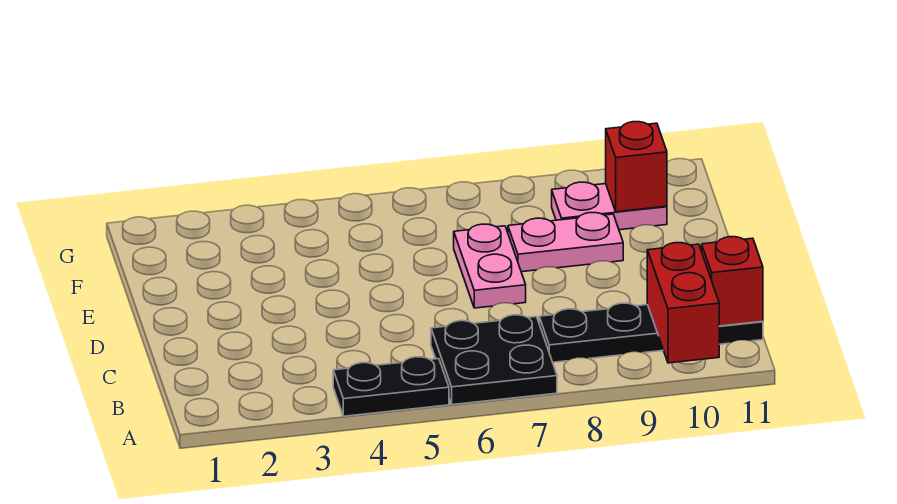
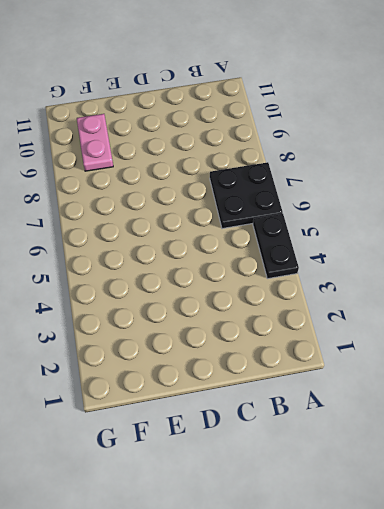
none -> black 1x4 plate [539,303,763,362]
none -> pink 1x2 plate [454,224,526,308]

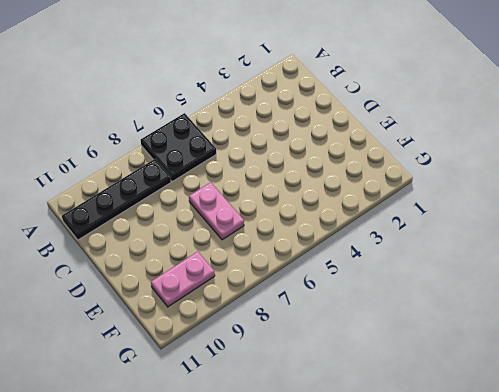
none -> black 1x2 plate [333,357,449,416]
none -> pink 1x2 plate [508,213,623,272]

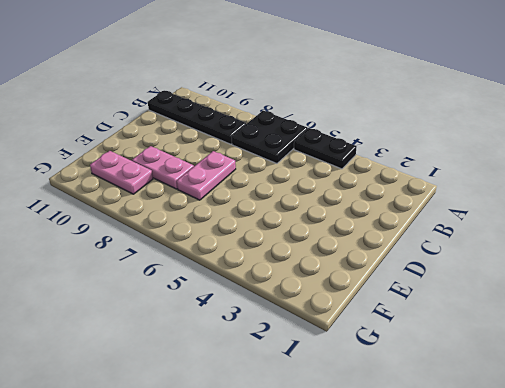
none -> red 1x2 brick [647,243,719,363]
none -> red 1x1 brick [702,237,763,326]

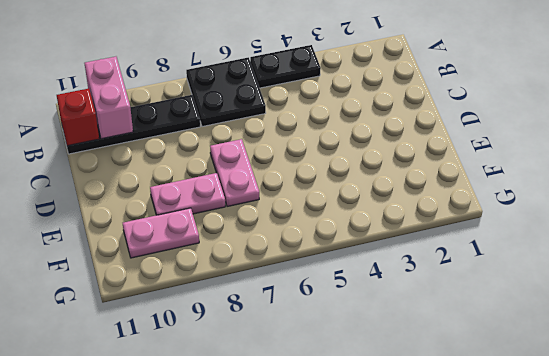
pink 1x2 brick [84,57,133,139] -> red 1x2 brick [647,243,719,363]
none -> red 1x1 brick [606,122,667,212]

